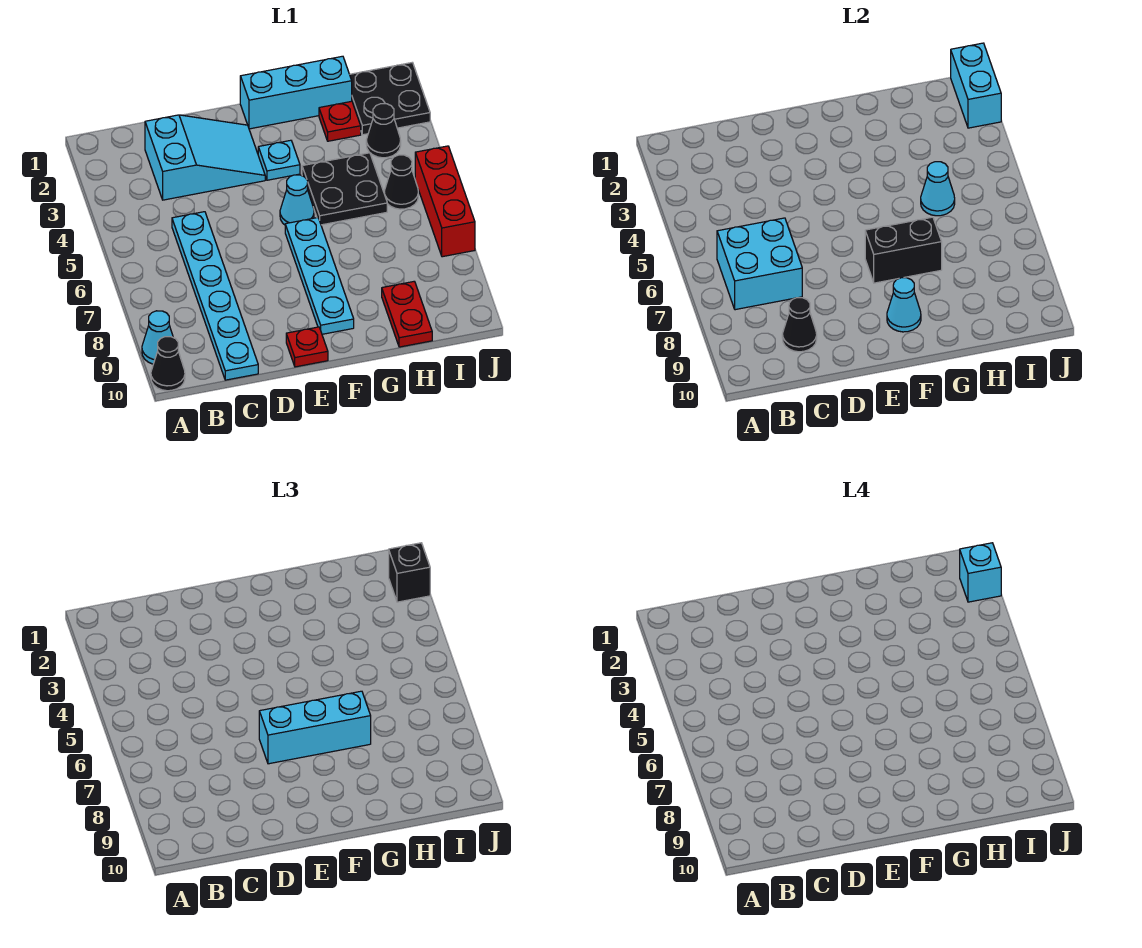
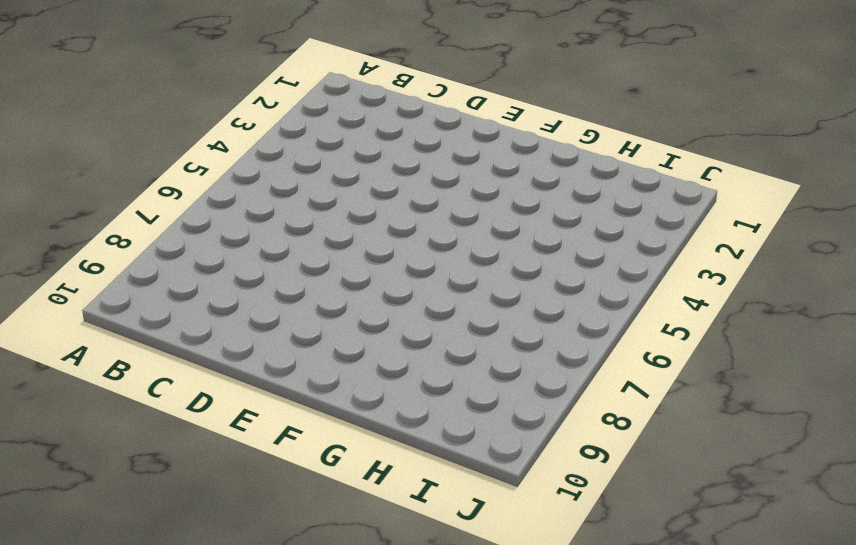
none -> cyan 1x1 cone [142,311,173,364]
none -> black 1x1 cone [151,337,185,391]
none -> cyan 2x3 slope [145,115,265,200]

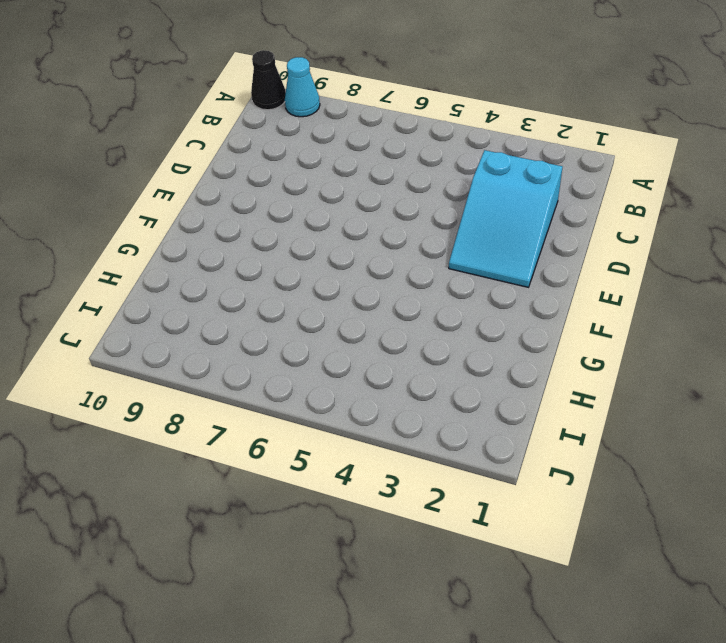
none -> cyan 1x6 plate [172,212,258,380]
none -> red 1x1 plate [286,327,328,367]
none -> cyan 1x3 brick [240,56,352,129]

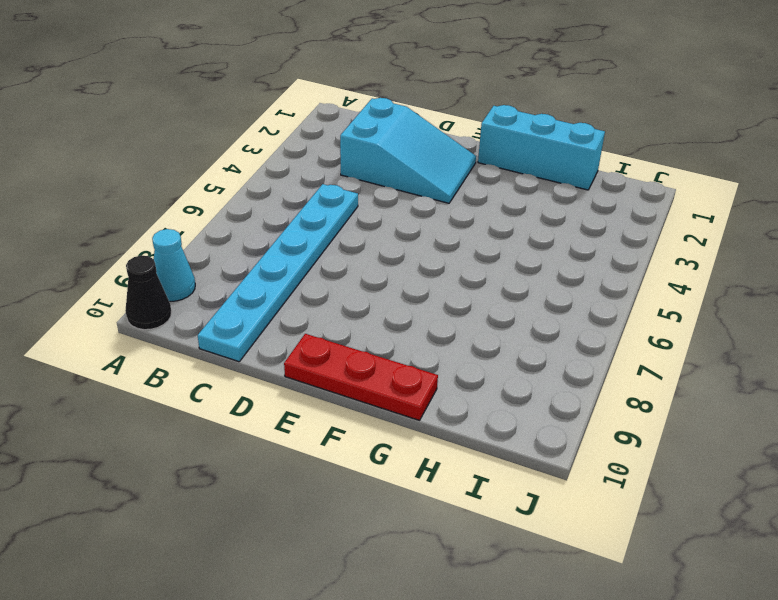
red 1x3 plate [284,334,438,420] -> red 1x1 plate [286,327,328,367]
none -> cyan 1x1 plate [258,140,300,180]
none -> cyan 1x1 cone [280,175,314,225]
none -> cyan 1x4 plate [285,218,354,334]

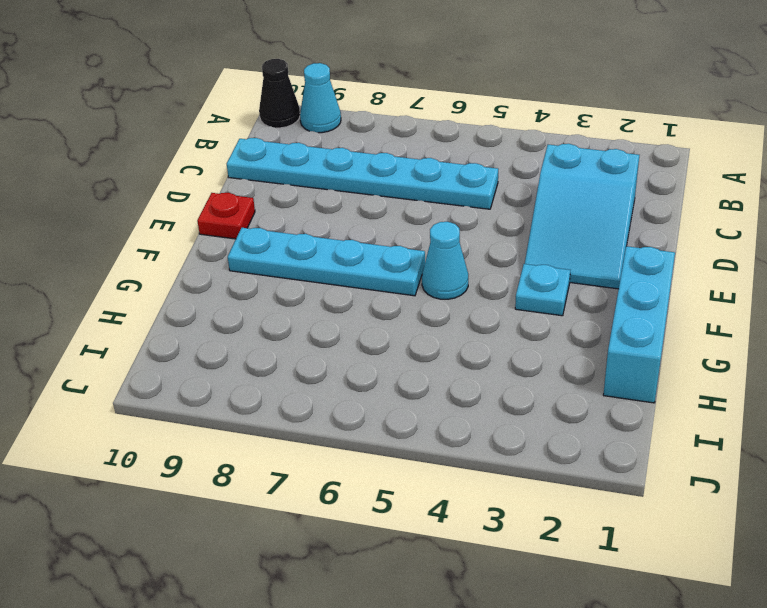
none -> black 2x2 plate [302,153,387,225]
none -> red 1x1 plate [319,101,361,141]
none -> red 1x2 plate [382,281,432,347]

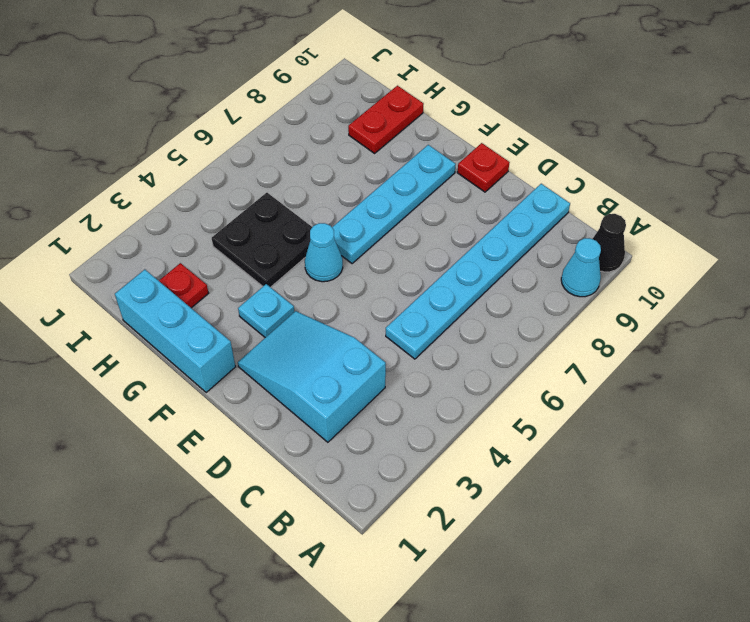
none -> black 2x2 plate [350,62,430,135]
none -> black 1x1 cone [366,104,401,158]
none -> black 1x1 cone [384,155,418,209]

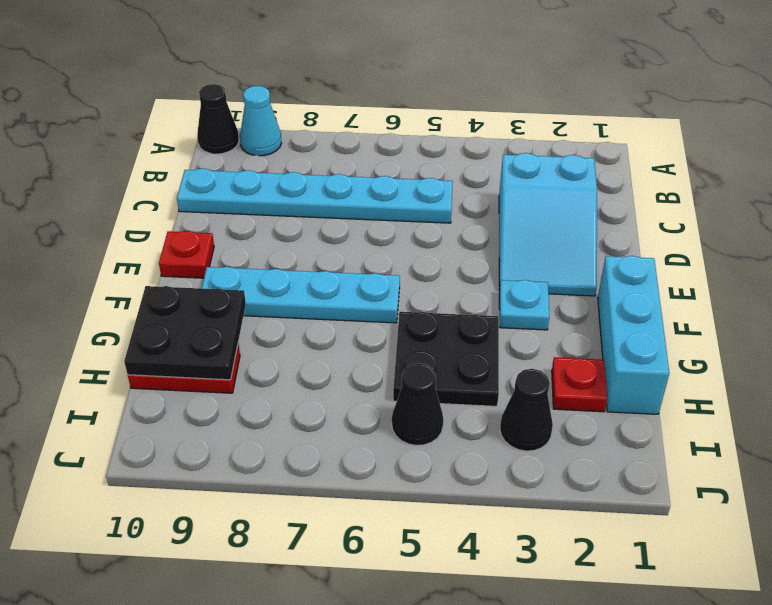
black 2x2 plate [124,286,246,380] -> black 2x2 plate moved to [350,62,430,135]
none -> cyan 1x1 cone [280,175,314,225]
none -> red 1x3 brick [415,146,475,257]
none -> cyan 2x2 brick [717,218,802,310]

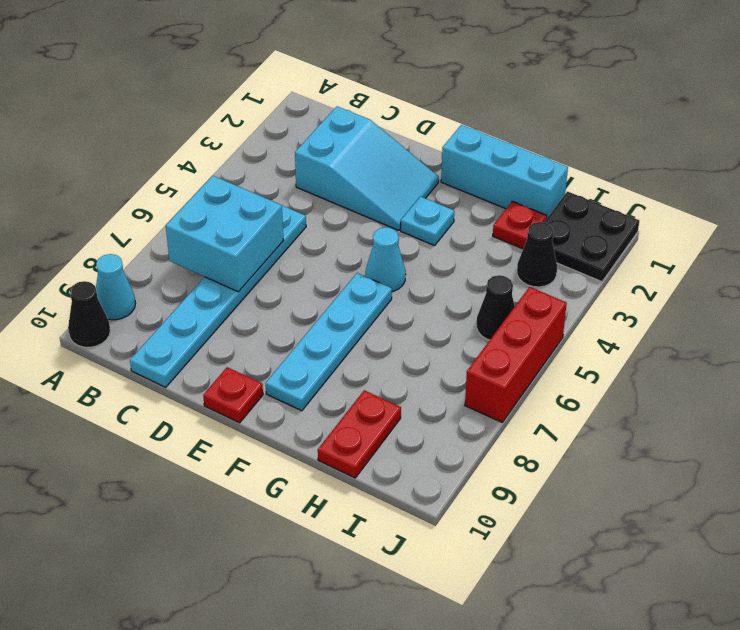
none -> black 2x2 plate [302,153,387,225]
none -> black 1x1 cone [782,298,817,352]
none -> black 1x2 brick [865,217,942,283]

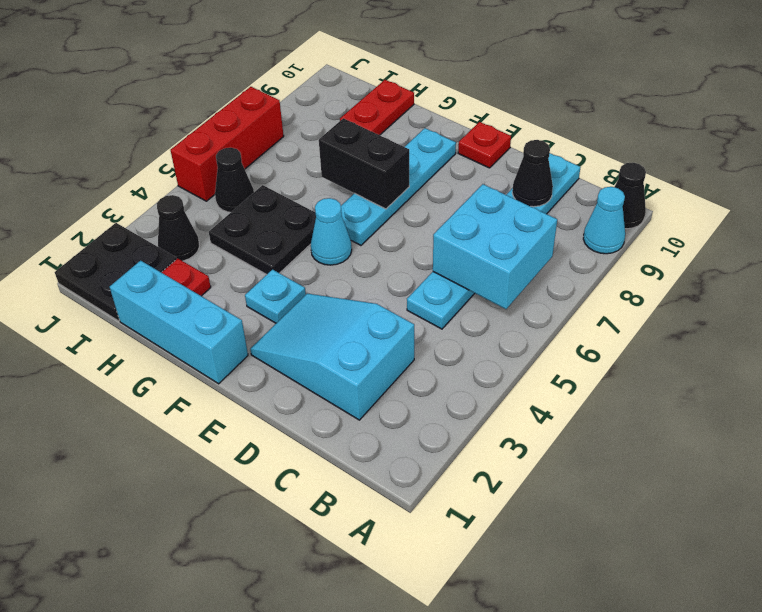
none -> cyan 1x1 cone [887,278,921,332]
none -> cyan 1x1 cone [921,162,955,216]
none -> cyan 1x2 brick [951,43,1001,128]

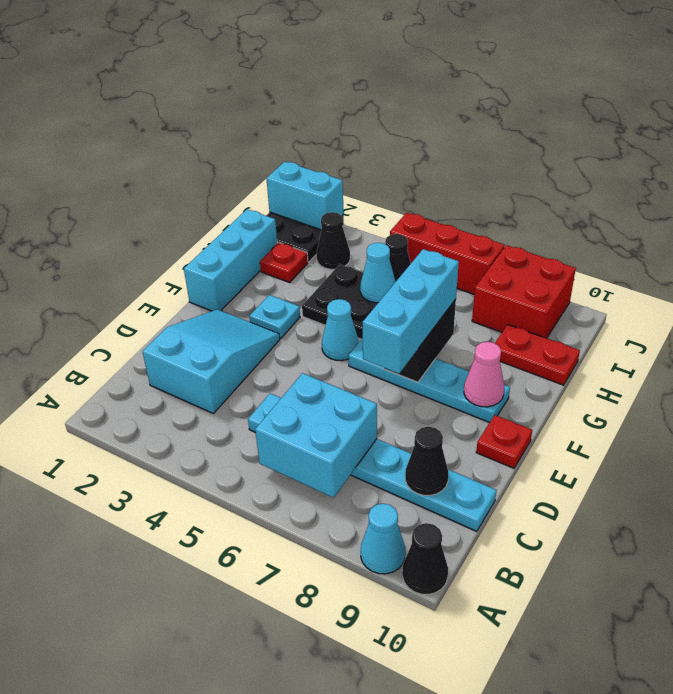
pink 1x1 cone [464,342,504,407] -> cyan 1x1 cone [887,278,921,332]
red 2x2 brick [472,245,576,338] -> none
none -> black 1x1 brick [389,543,430,602]
none -> cyan 1x1 brick [960,543,1001,602]

